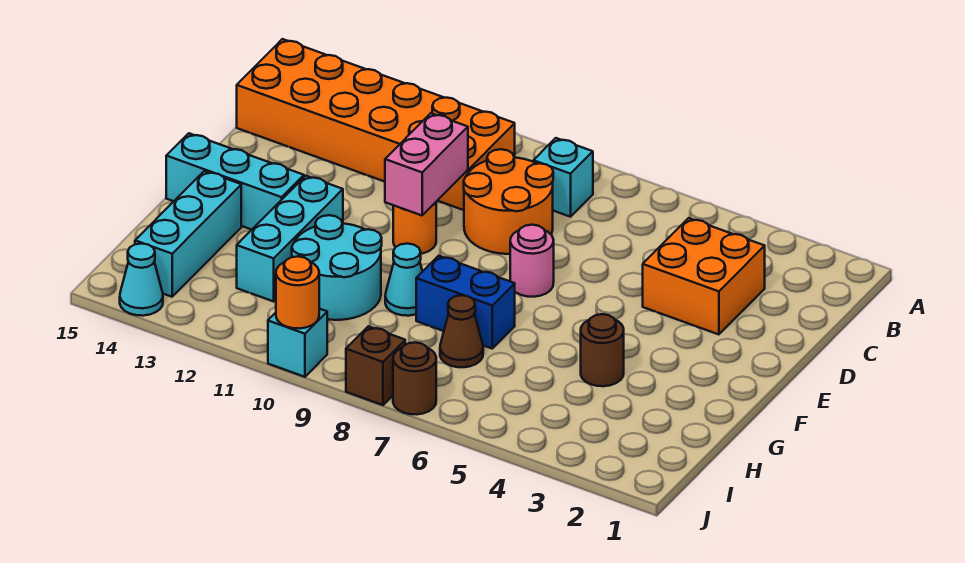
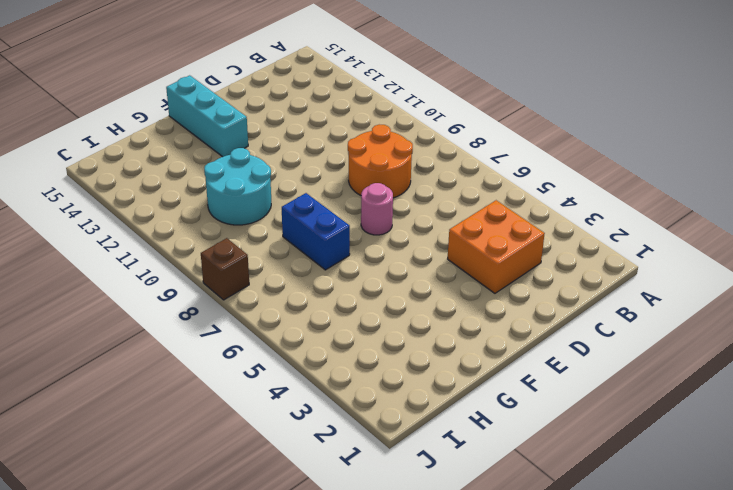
none -> cyan 1x1 brick [533,138,593,217]
none -> orange 2x6 brick [237,39,515,210]
none -> orange 1x1 round brick [393,202,436,254]

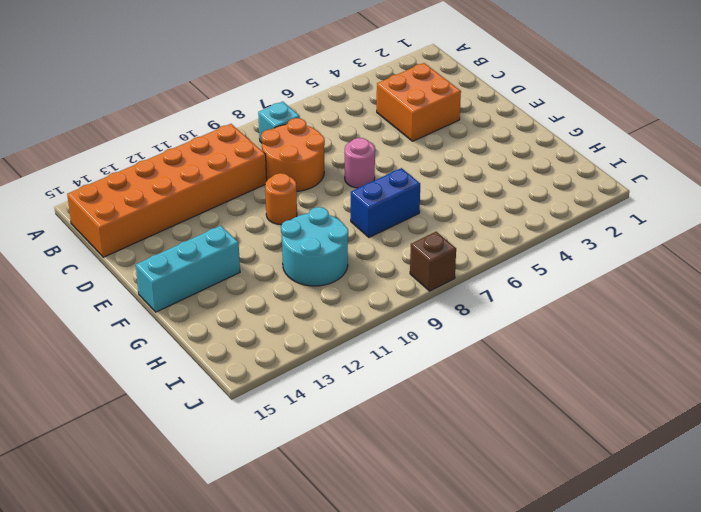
none -> cyan 1x3 brick [237,176,343,301]
none -> brown 1x1 round brick [581,314,624,386]
none -> cyan 1x1 cone [385,244,423,316]

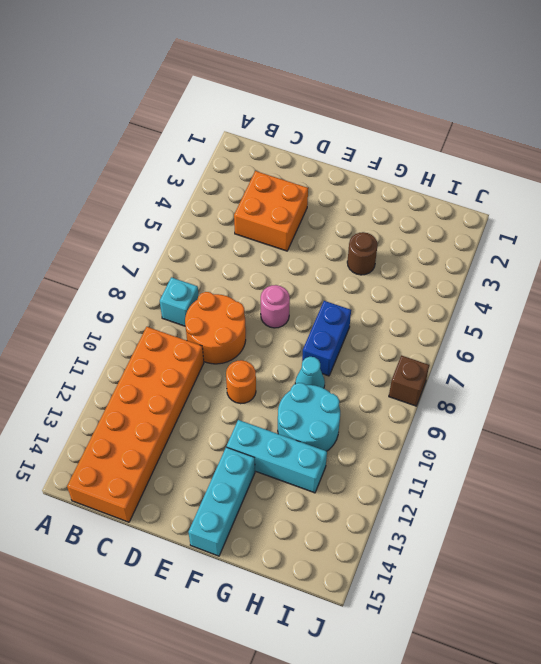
none -> cyan 1x3 brick [135,171,241,297]
none -> brown 1x1 cone [440,295,483,367]
none -> brown 1x1 round brick [393,342,436,415]

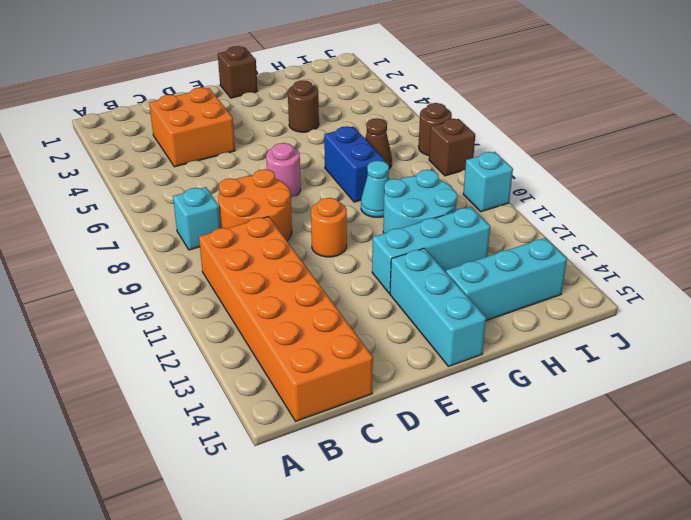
brown 1x1 brick [218,46,258,98] -> none
none -> cyan 1x1 cone [120,244,163,316]
none -> pink 1x2 brick [385,113,468,215]
none -> orange 1x1 round brick [276,256,319,329]

